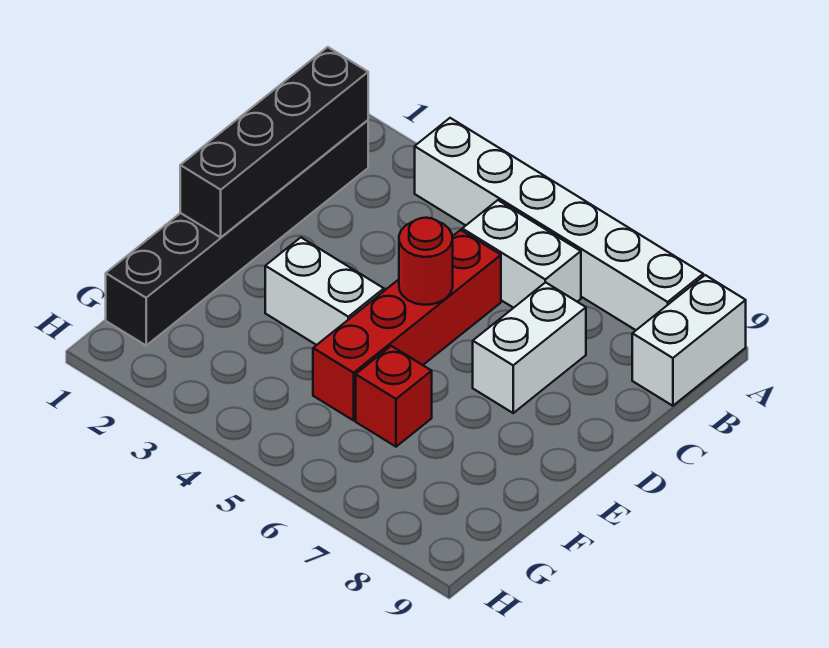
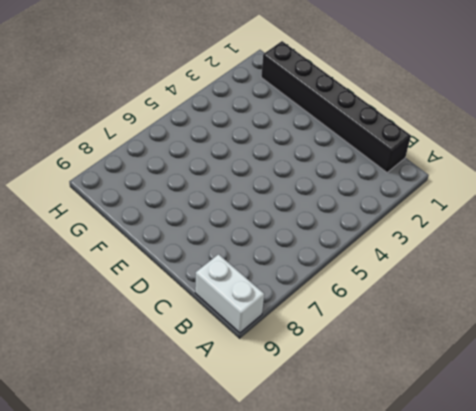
none -> white 1x6 brick [415,118,703,330]
none -> white 1x2 brick [462,200,581,308]

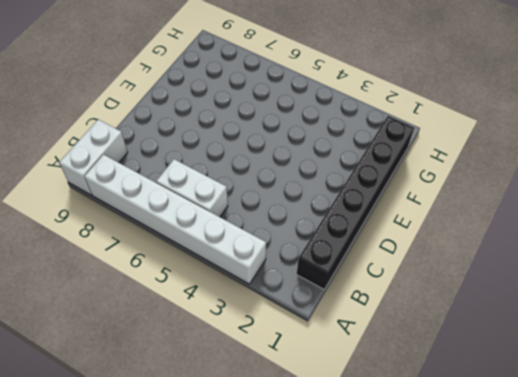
none -> red 1x4 brick [313,230,501,420]
none -> white 1x2 brick [473,282,586,413]

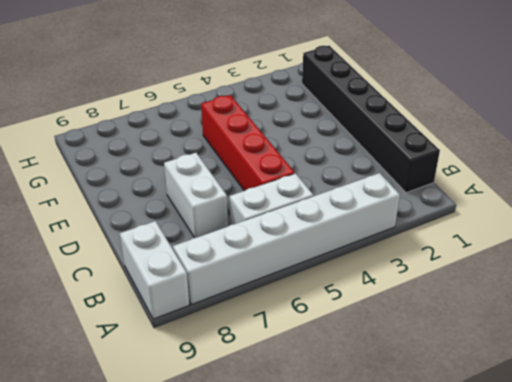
none -> white 1x2 brick [265,238,384,345]
none -> red 1x1 brick [356,346,432,447]

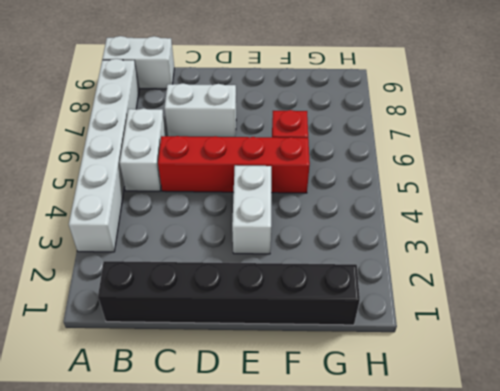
none -> black 1x4 brick [180,47,368,237]
none -> red 1x1 round brick [399,218,453,305]

